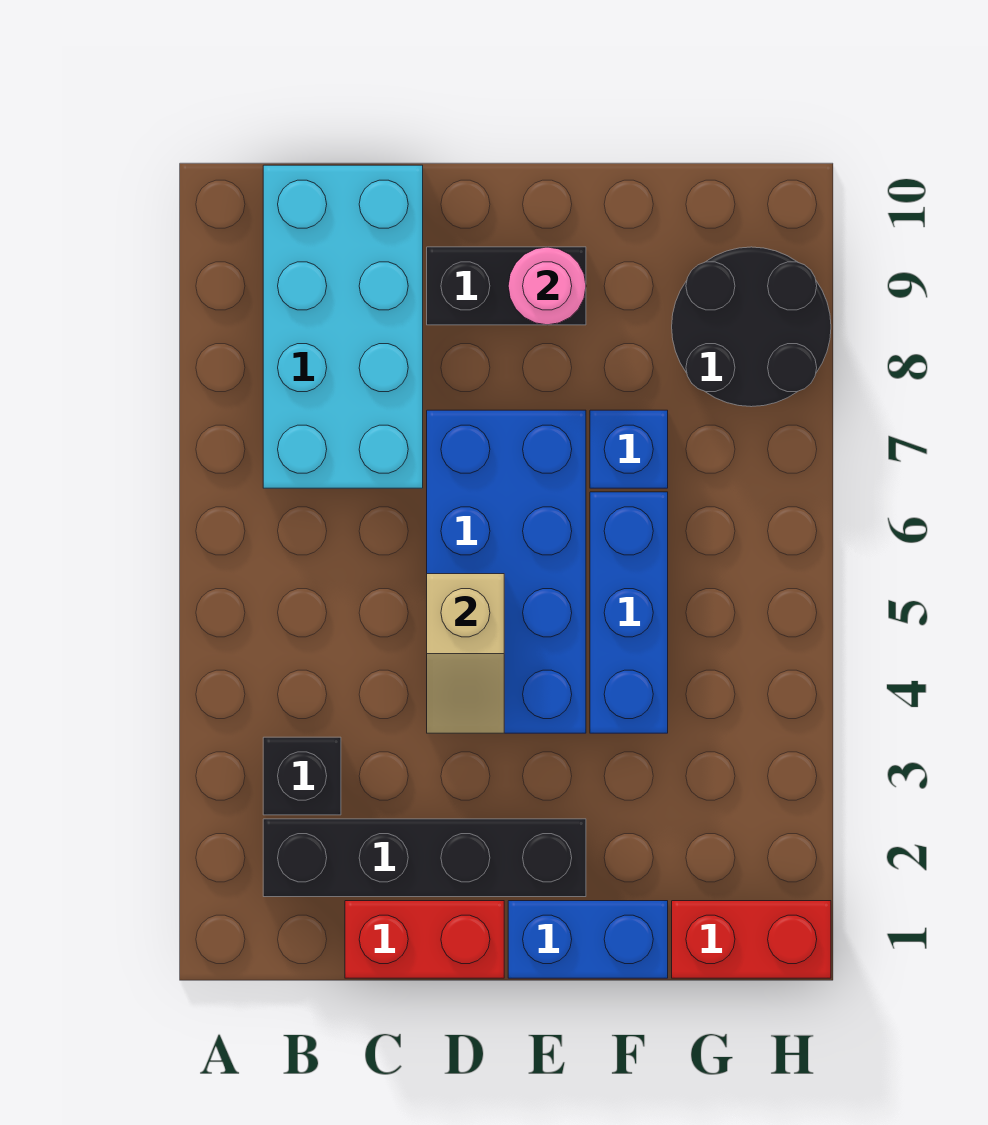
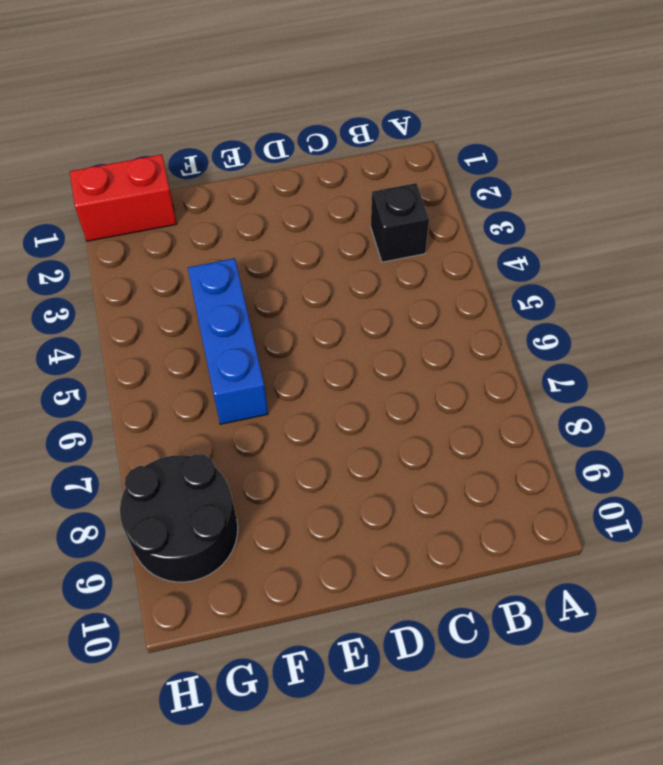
none -> black 1x4 brick [263,819,586,897]
none -> cyan 2x4 brick [263,165,423,488]
none -> red 1x2 brick [345,901,504,978]

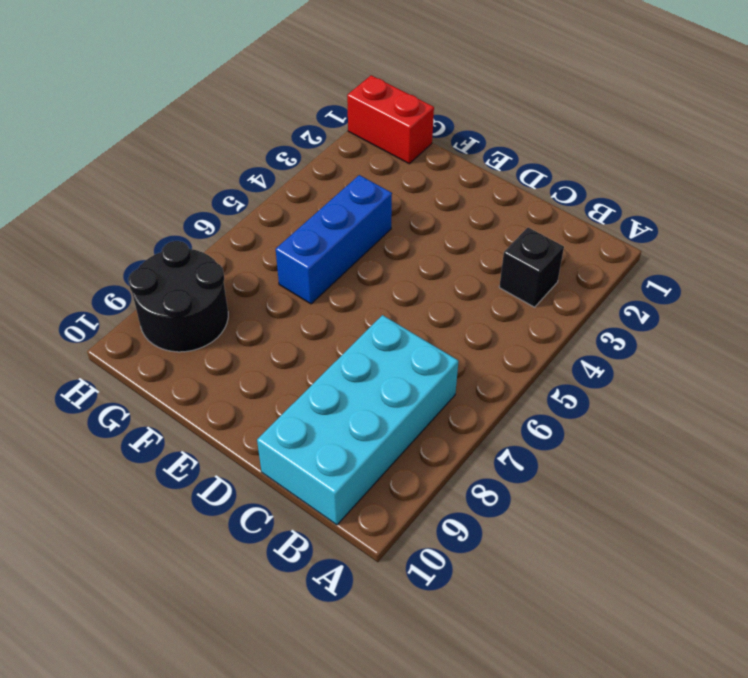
none -> black 1x4 brick [263,819,586,897]
none -> red 1x2 brick [345,901,504,978]
none -> blue 2x4 brick [427,410,586,733]

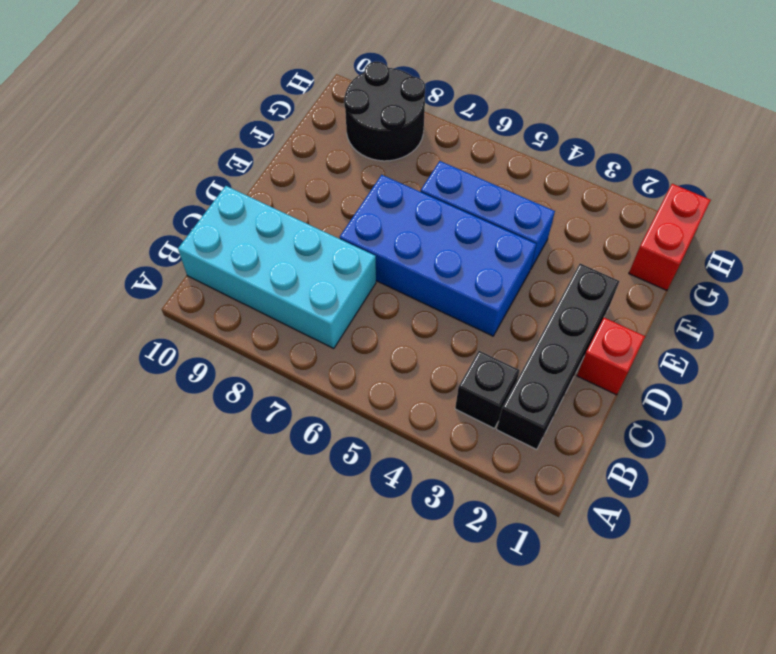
red 1x1 brick [577,318,645,395] -> red 1x2 brick [345,901,504,978]
none -> black 1x2 brick [427,247,586,325]
none -> blue 1x2 brick [508,901,668,978]
none -> blue 1x1 brick [590,410,668,488]

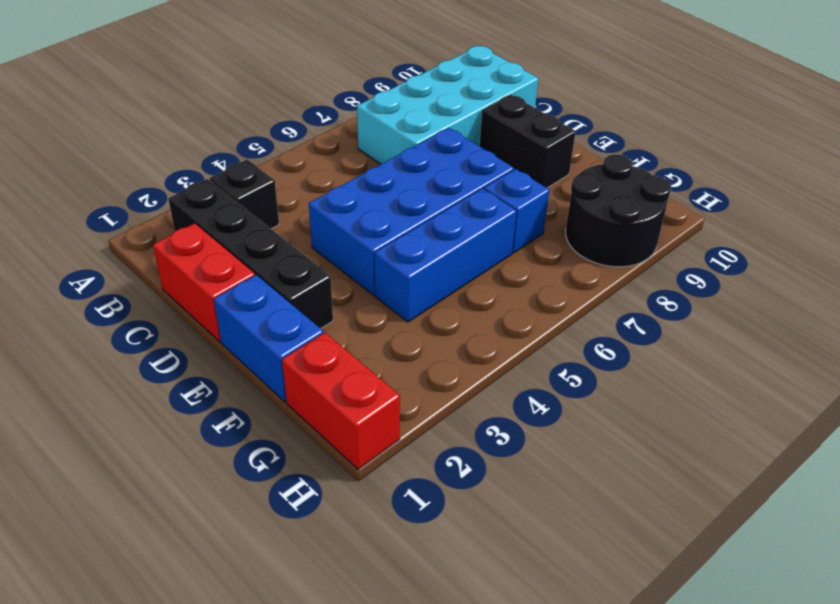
none -> tan 1x2 slope [427,574,504,733]
none -> pink 1x1 round brick [508,247,586,325]

